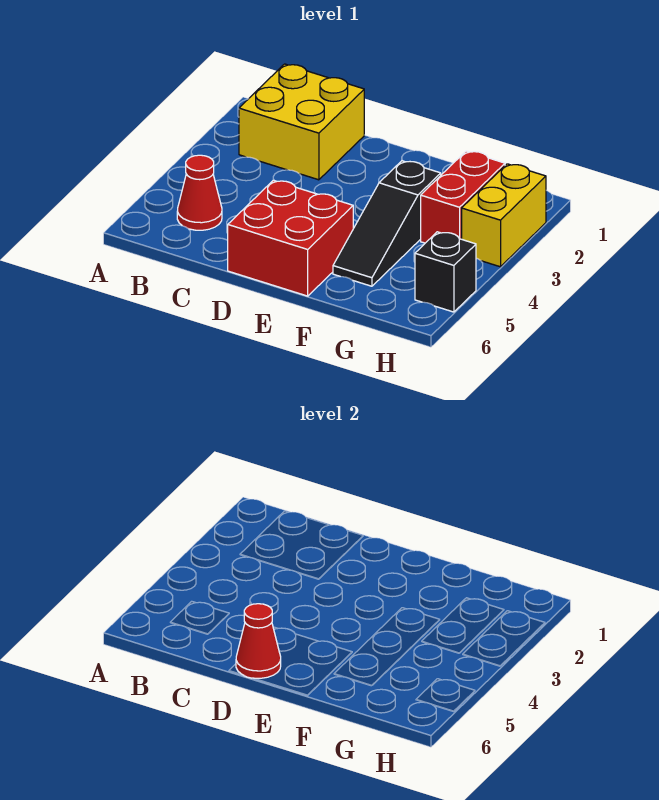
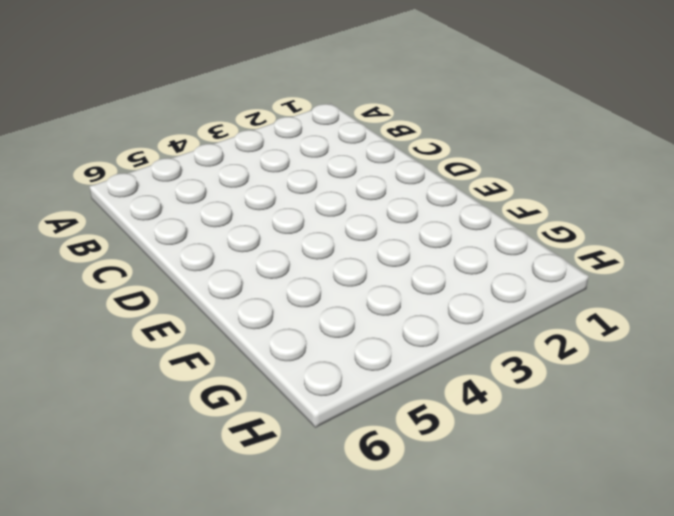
none -> yellow 2x2 brick [239,64,364,180]
none -> red 1x1 cone [177,155,222,230]

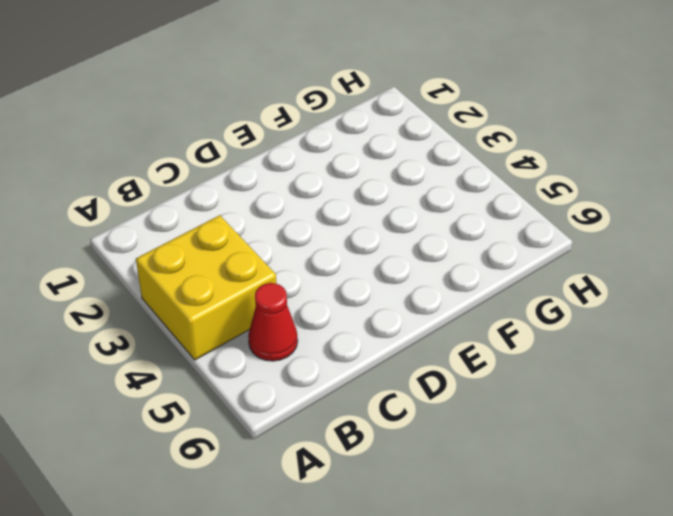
yellow 2x2 brick [136,215,276,360] -> yellow 2x2 brick moved to [239,64,364,180]
none -> red 2x2 brick [228,180,353,296]
none -> black 1x3 slope [333,161,441,286]

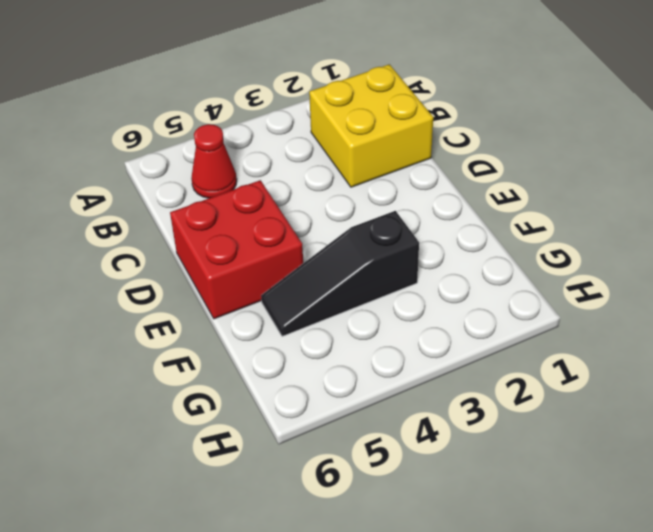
none -> red 1x2 brick [421,151,505,243]
none -> yellow 1x2 brick [462,164,546,267]

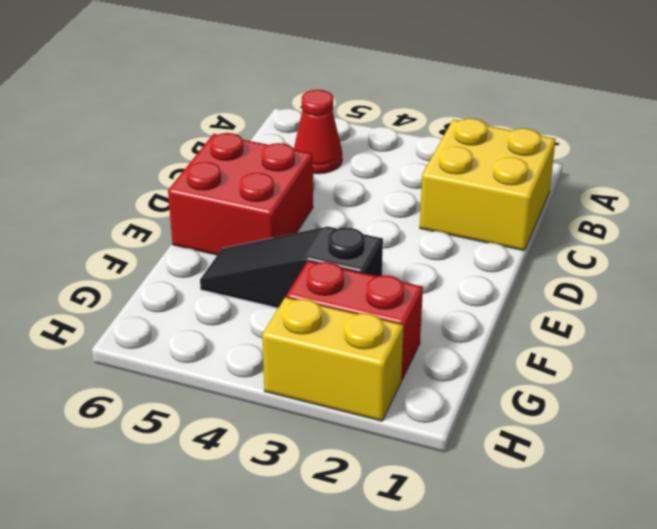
none -> black 1x1 brick [415,232,476,312]
none -> red 1x1 cone [236,604,281,678]

